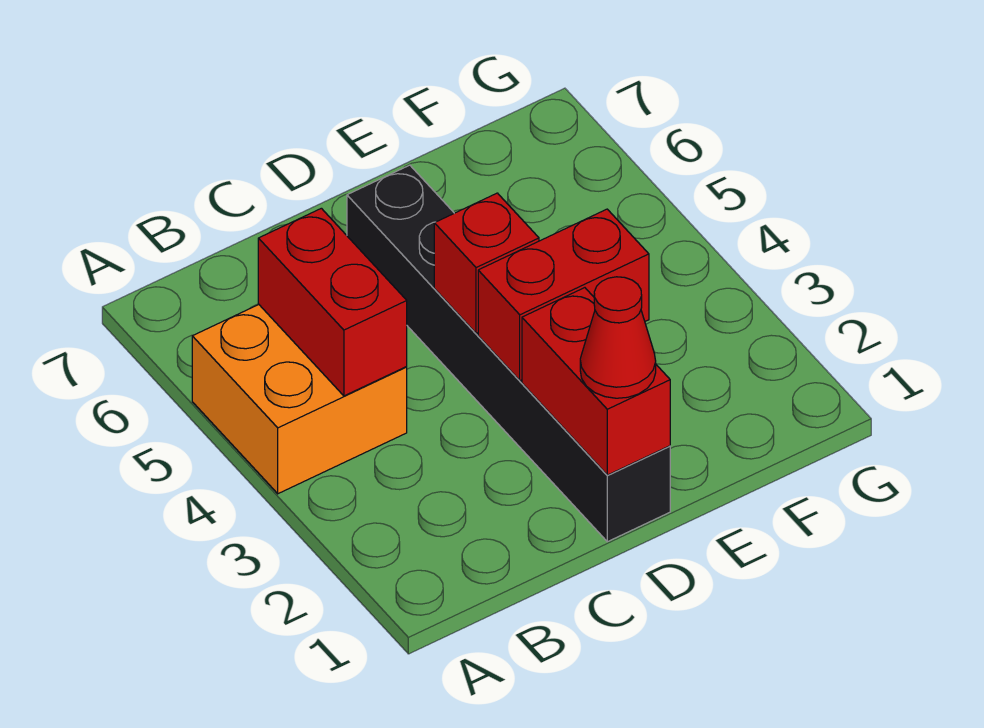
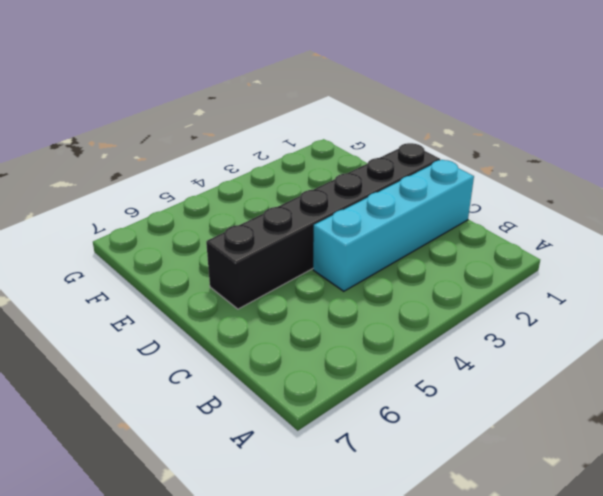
cyan 1x4 brick [313,160,474,291] -> none
none -> orange 2x2 brick [192,305,407,494]
none -> red 1x2 brick [258,208,407,396]

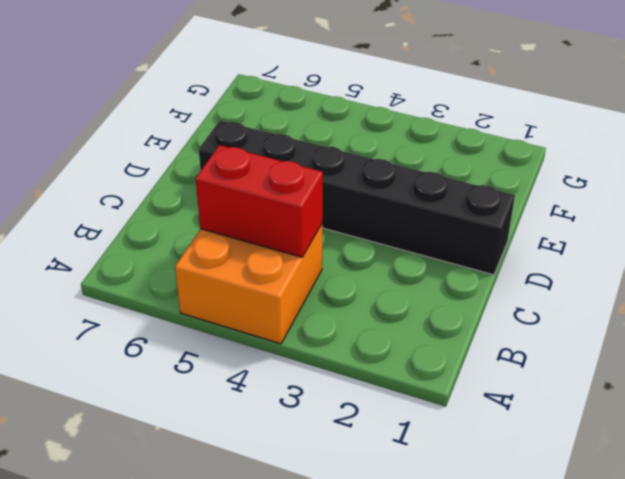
none -> red 1x2 brick [522,288,670,475]
none -> red 1x2 brick [478,209,649,381]

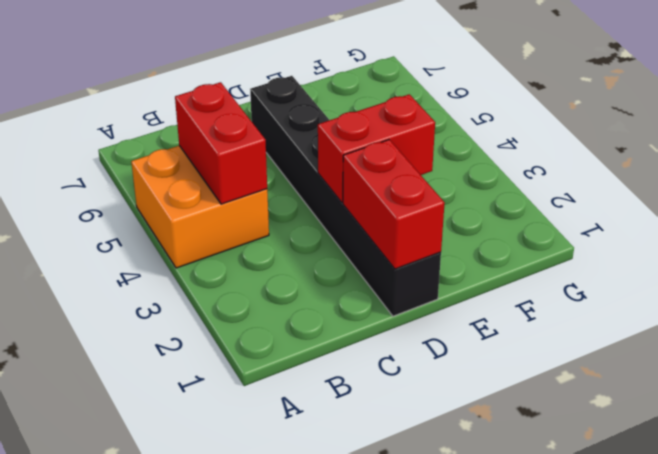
none -> red 1x1 brick [434,193,539,333]
none -> red 1x1 cone [580,277,656,398]

